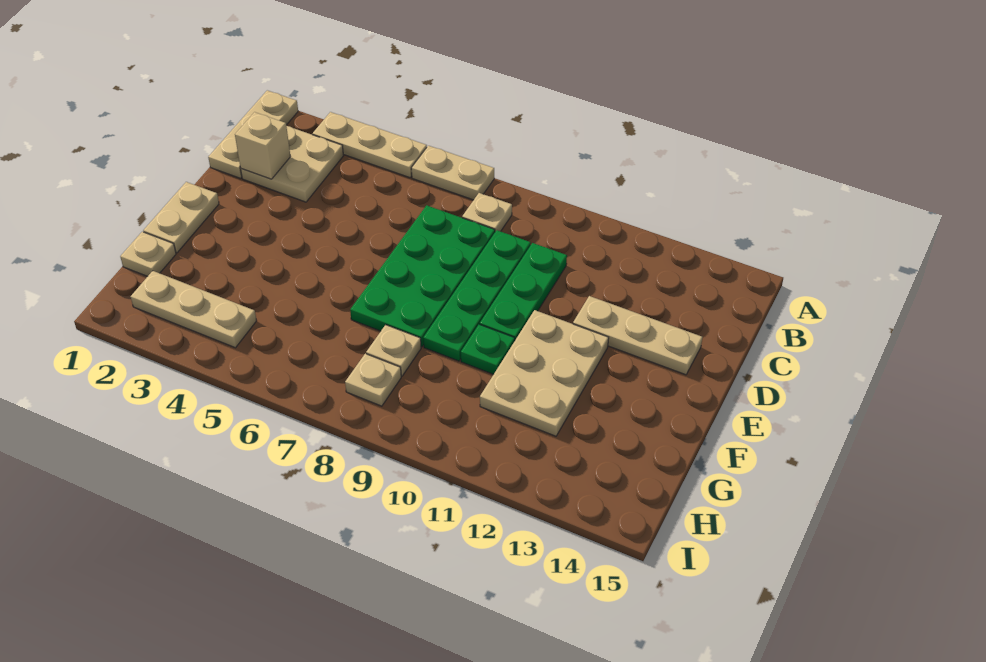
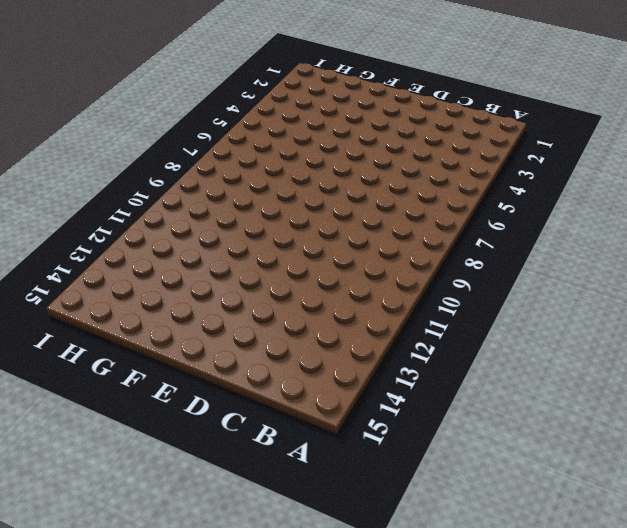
none -> tan 1x3 plate [208,90,298,178]
none -> tan 1x3 plate [312,112,427,178]
none -> tan 1x2 plate [411,146,494,200]

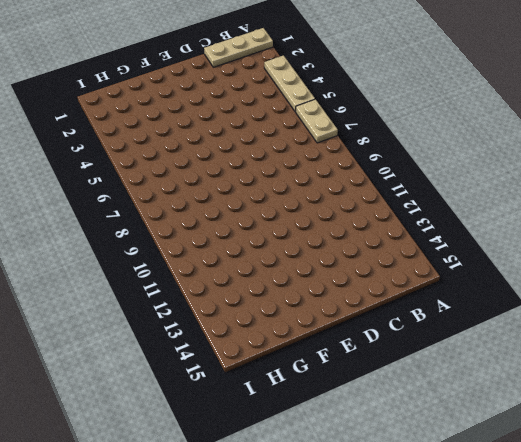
none -> tan 2x2 plate [241,126,343,202]
none -> tan 1x1 plate [462,193,512,232]
none -> green 2x4 plate [350,205,495,347]

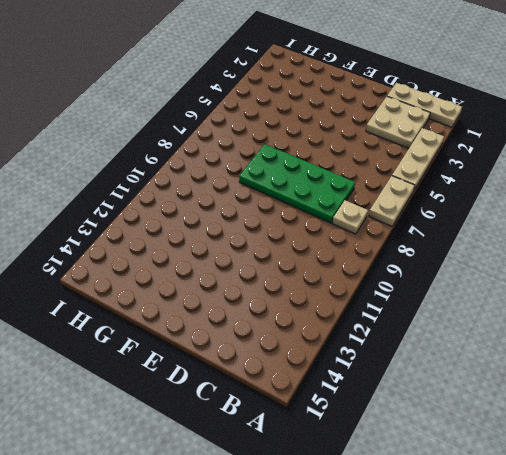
none -> green 1x4 plate [423,230,531,361]
none -> green 1x3 plate [480,243,567,340]
none -> tan 1x3 plate [573,296,702,375]

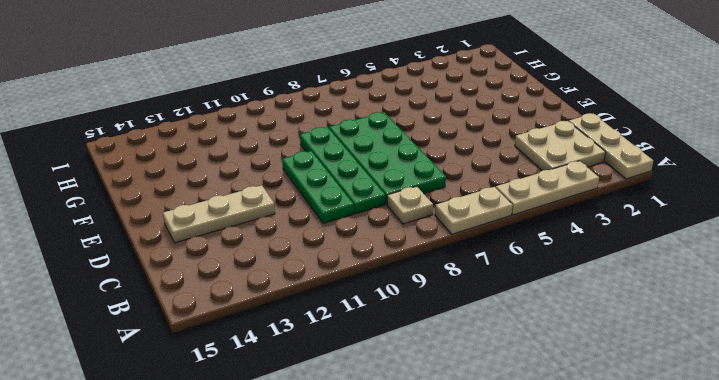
none -> tan 1x2 plate [143,182,219,253]
none -> tan 2x3 plate [480,310,609,436]
none -> green 1x1 plate [461,324,515,374]

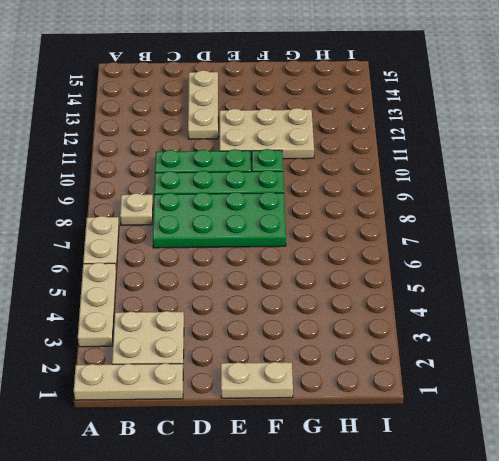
none -> tan 1x1 plate [120,232,176,276]
none -> tan 1x1 plate [366,325,421,376]
none -> tan 1x3 plate [131,271,257,348]

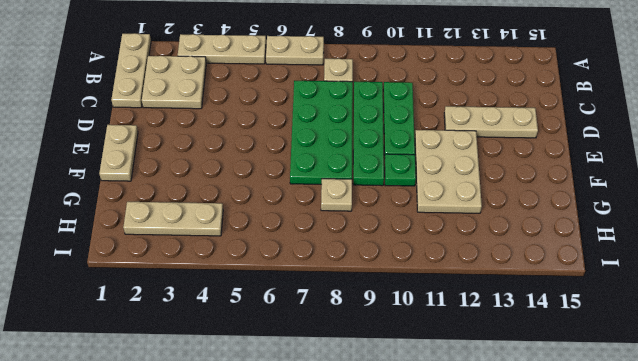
none -> tan 1x1 plate [120,232,176,276]
none -> tan 1x1 plate [345,354,401,406]
none -> tan 1x1 brick [235,112,290,179]

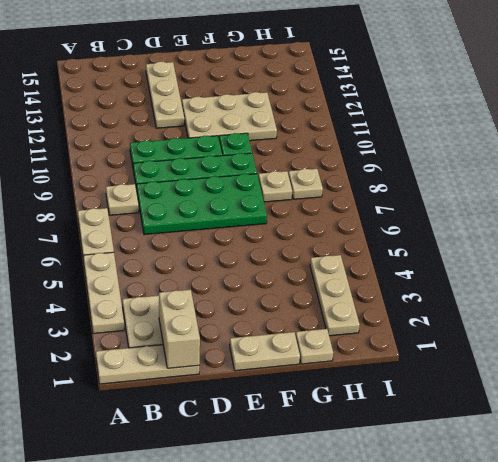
tan 1x2 brick [159,289,200,368] -> tan 1x1 brick [235,112,290,179]

